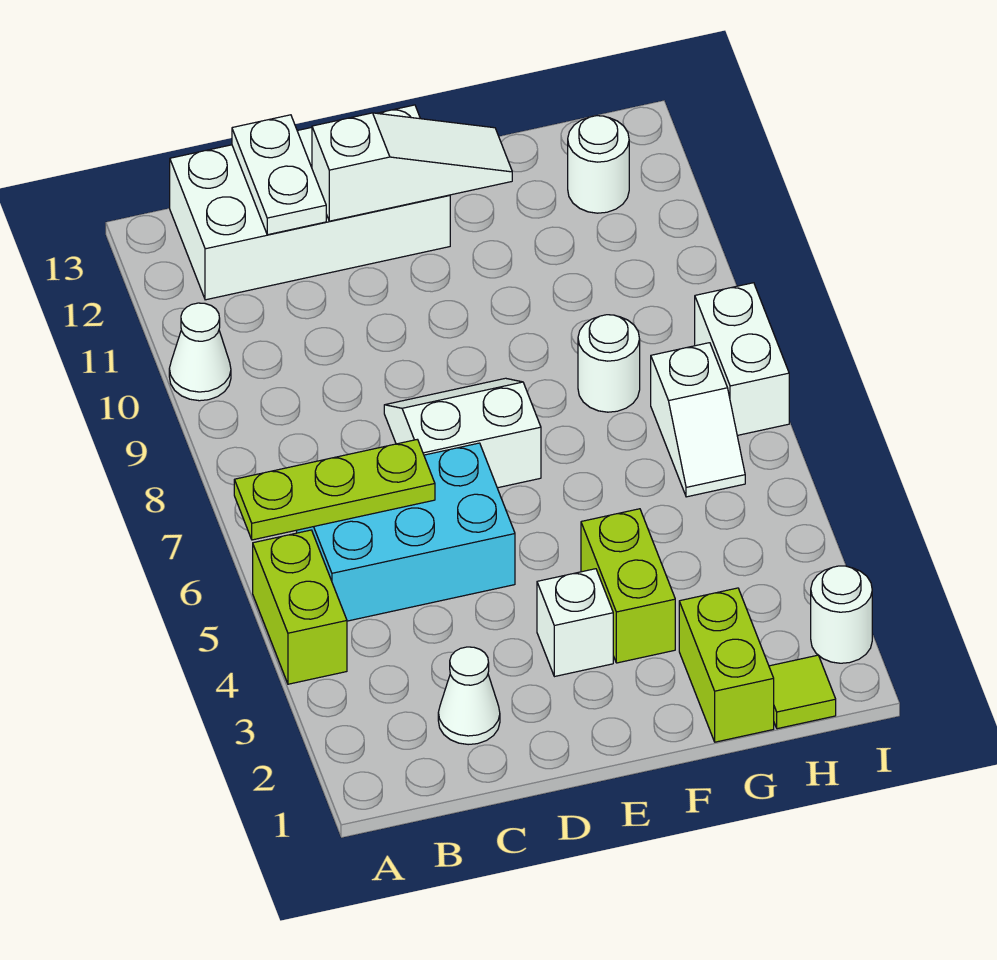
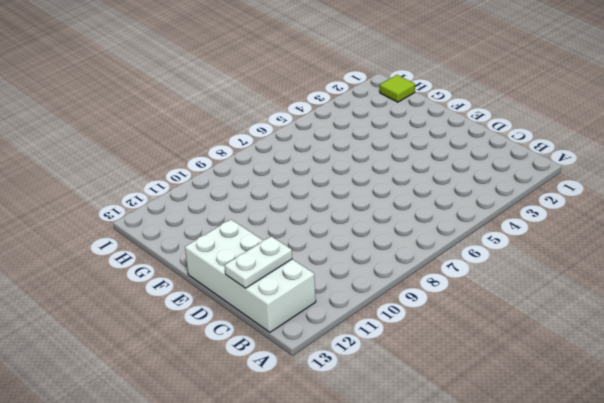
none -> lime 1x2 brick [253,530,347,684]
none -> white 1x1 cone [169,303,231,401]
none -> cyan 2x3 brick [297,443,515,621]

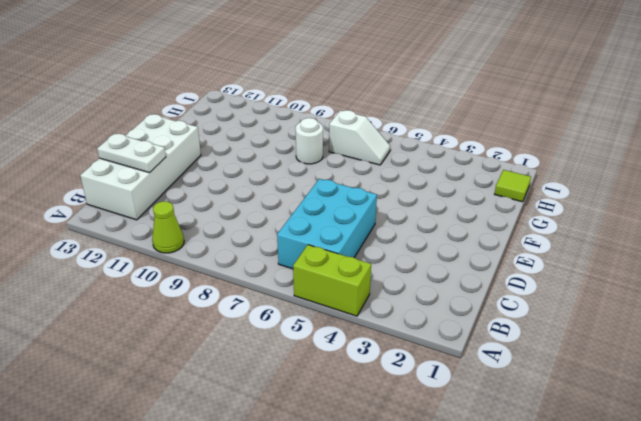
lime 1x1 cone [152,201,184,253] -> white 1x1 cone [169,303,231,401]
none -> white 1x1 cone [438,647,500,745]
none -> white 2x2 slope [384,378,541,488]
none -> white 1x1 brick [537,569,613,677]

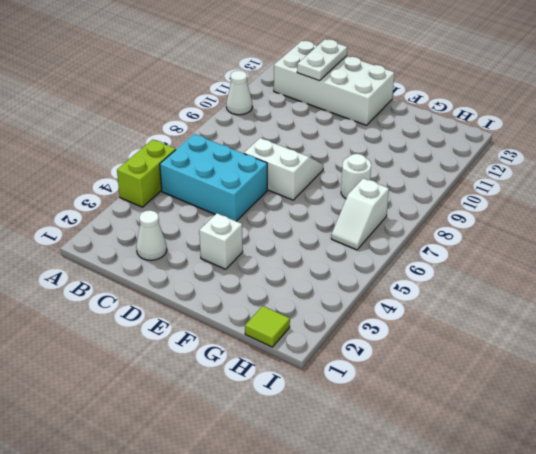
none -> lime 1x2 brick [581,509,675,663]
none -> lime 1x2 brick [679,588,774,742]
none -> white 1x1 round brick [568,116,629,213]

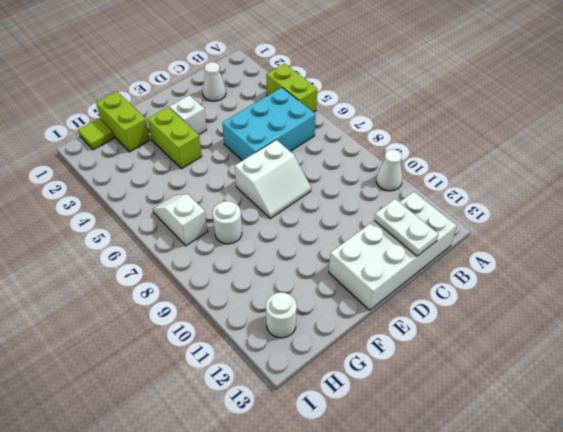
none -> white 1x1 round brick [811,566,872,663]
none -> white 1x2 brick [695,283,789,435]
none -> lime 1x3 plate [234,439,435,540]

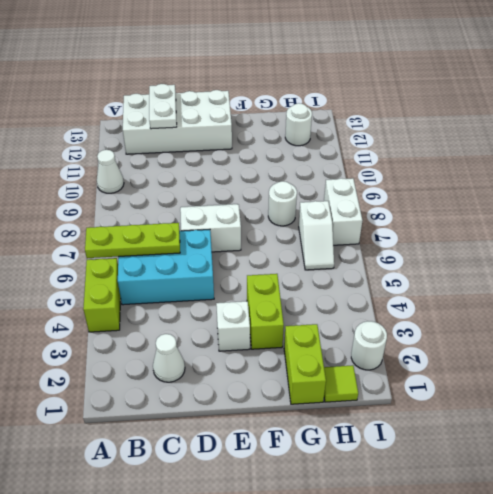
none -> white 1x3 slope [312,113,512,221]

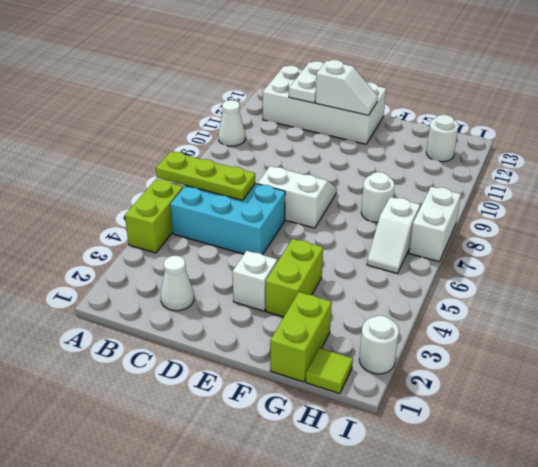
white 1x2 slope [315,60,378,115] -> white 1x3 slope [312,113,512,221]

